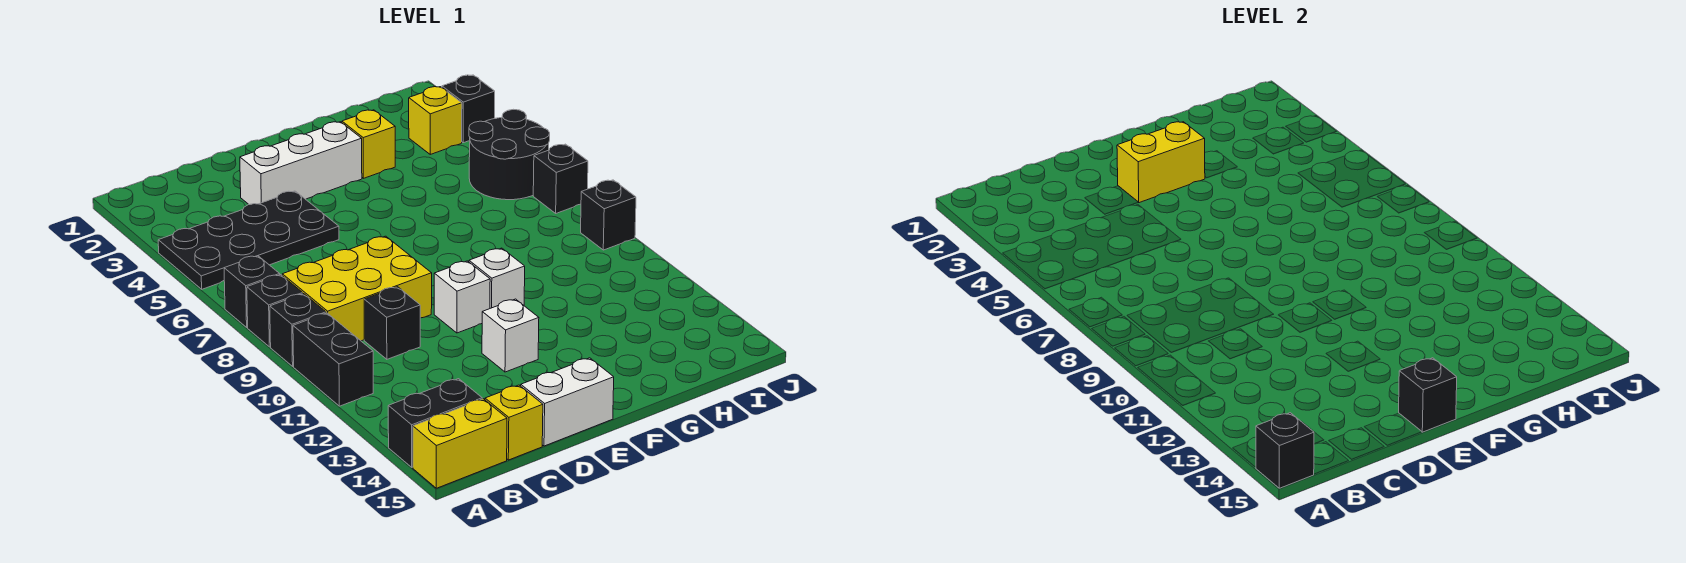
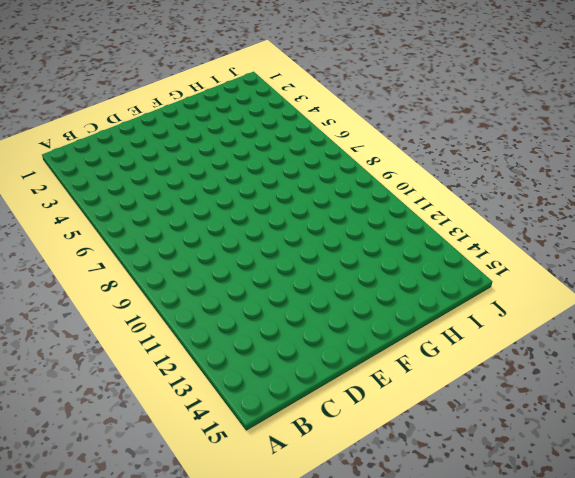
none -> black 2x4 plate [158,191,339,289]
none -> black 1x1 brick [224,256,280,327]
none -> black 1x1 brick [247,275,303,347]

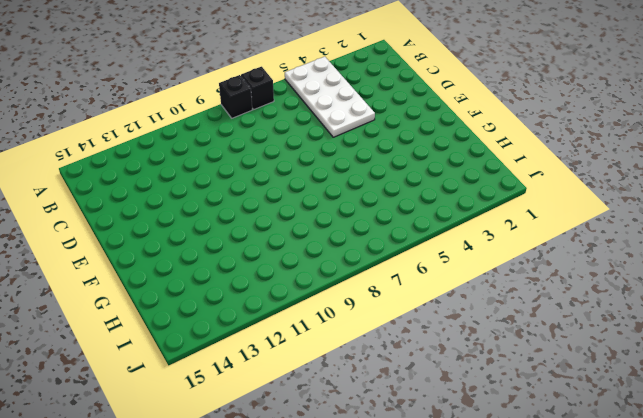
white 2x4 plate [285,57,375,137] -> black 2x4 plate [158,191,339,289]
none -> black 1x1 brick [270,294,326,366]
none -> black 1x2 brick [293,313,373,406]
none -> black 1x2 brick [388,379,482,467]

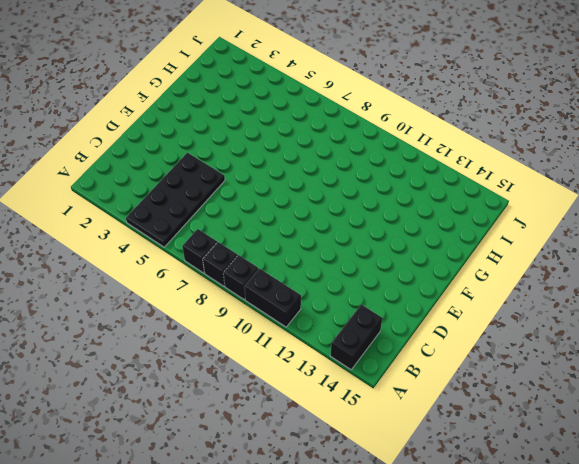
none -> yellow 1x2 brick [413,399,507,488]
none -> yellow 2x3 brick [282,236,432,341]
none -> black 1x1 brick [364,287,420,359]

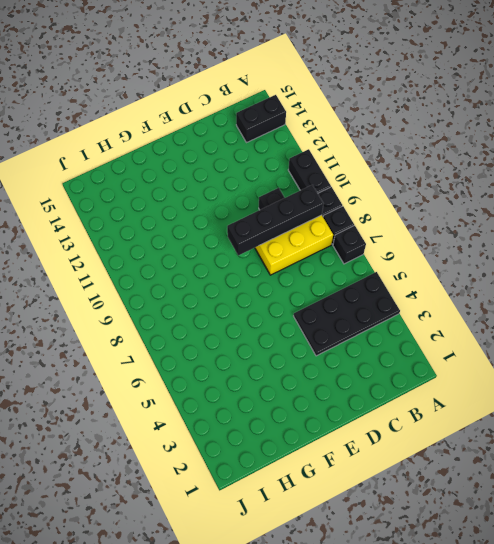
black 1x4 brick [227,185,323,255] -> none
none -> yellow 1x2 brick [413,399,507,488]
none -> yellow 1x1 brick [485,385,543,460]
none -> white 1x3 brick [240,122,362,205]

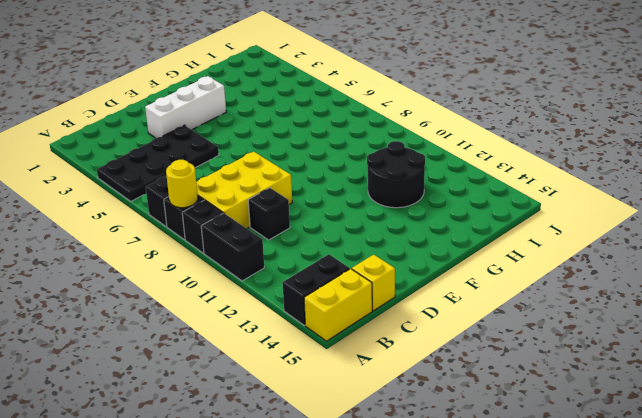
yellow 1x1 round brick [166,160,198,208] -> none
black 2x2 round brick [367,141,425,208] -> black 2x2 round brick moved to [469,109,550,200]
none -> white 1x2 brick [521,358,614,446]
none -> white 1x1 brick [434,261,490,333]
none -> white 1x1 brick [482,299,539,372]

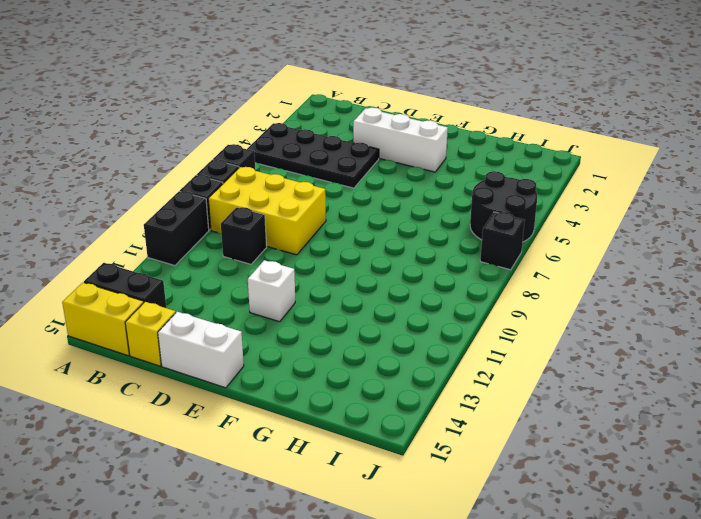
none -> white 1x1 brick [434,261,490,333]
none -> white 1x1 brick [469,248,525,308]
none -> yellow 1x1 brick [342,110,395,178]

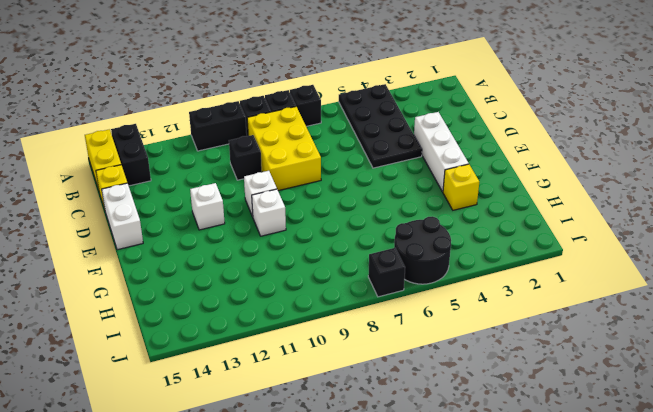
none -> yellow 1x1 brick [409,87,462,154]
none -> black 1x1 brick [442,75,495,143]
none -> black 1x1 brick [581,180,636,250]

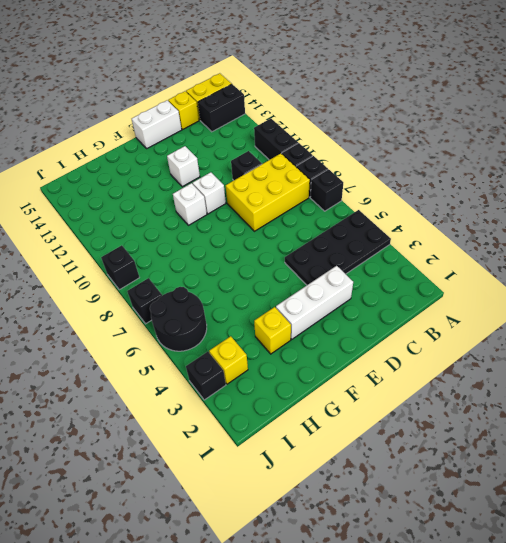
none -> black 1x1 brick [1256,413,1314,488]
none -> yellow 1x2 brick [1117,122,1205,203]
none -> black 1x1 brick [1399,358,1457,432]

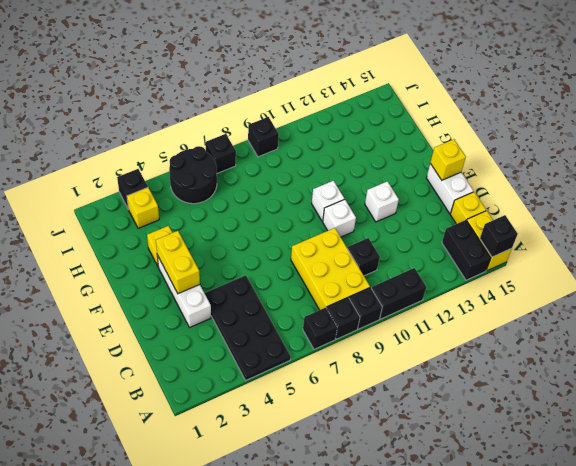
yellow 1x1 brick [430,139,466,180] -> black 1x1 brick [1399,358,1457,432]

